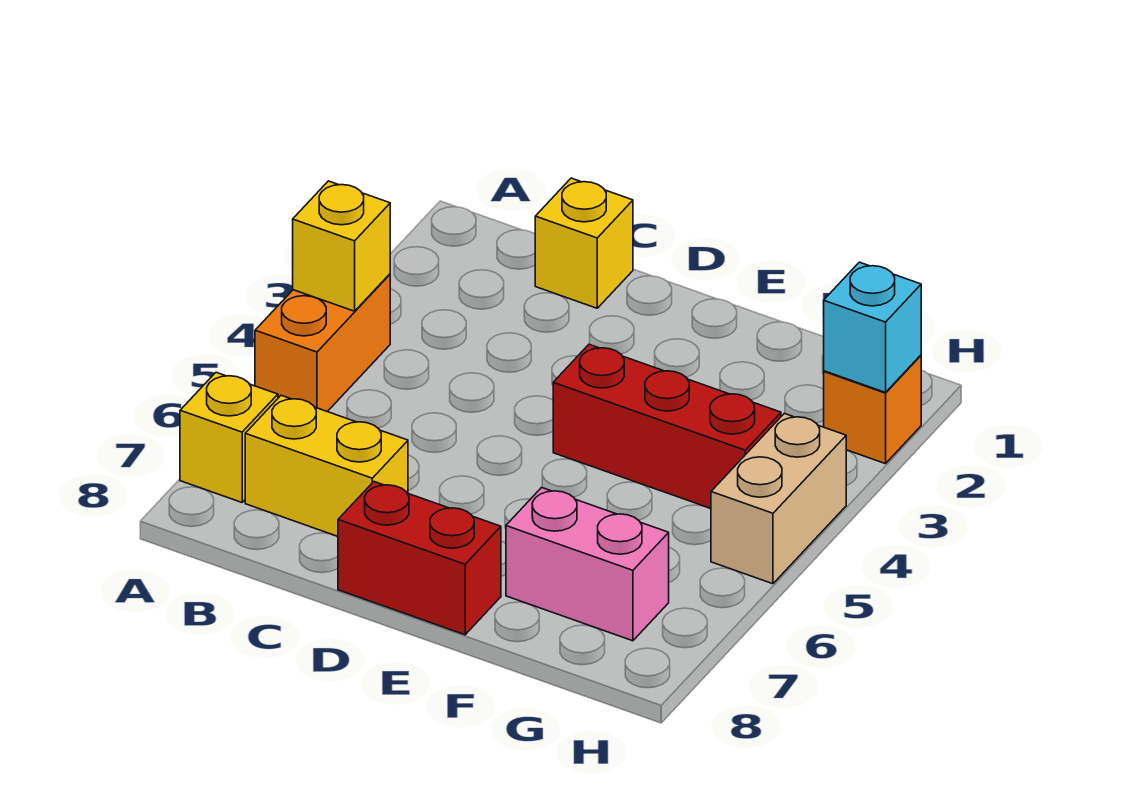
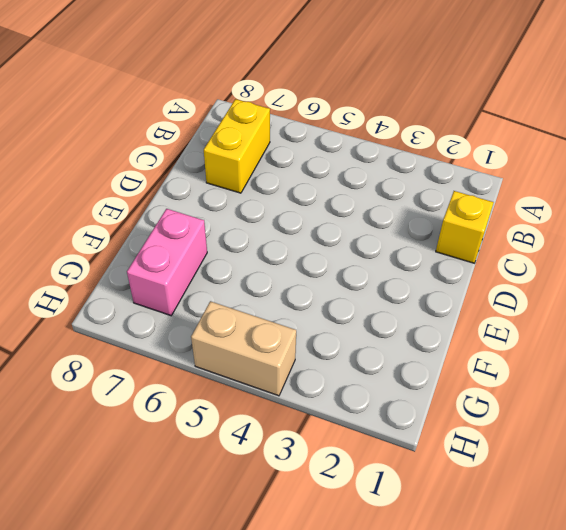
none -> orange 1x2 brick [255,274,390,412]
none -> yellow 1x1 brick [180,372,278,502]

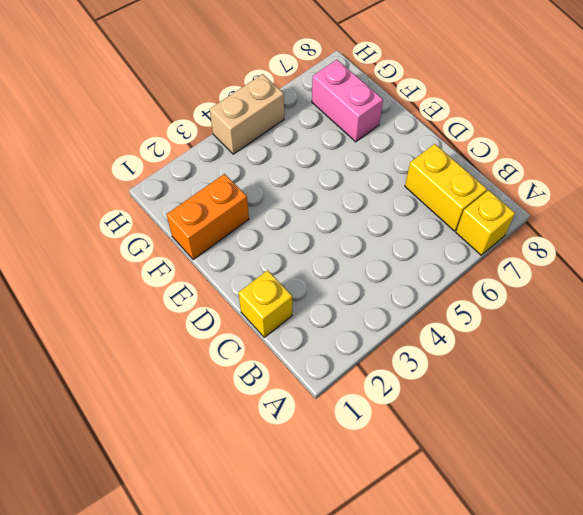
orange 1x2 brick [166,174,249,260] -> orange 1x2 brick moved to [255,274,390,412]
none -> red 1x2 brick [338,482,501,635]
none -> red 1x3 brick [553,344,781,508]

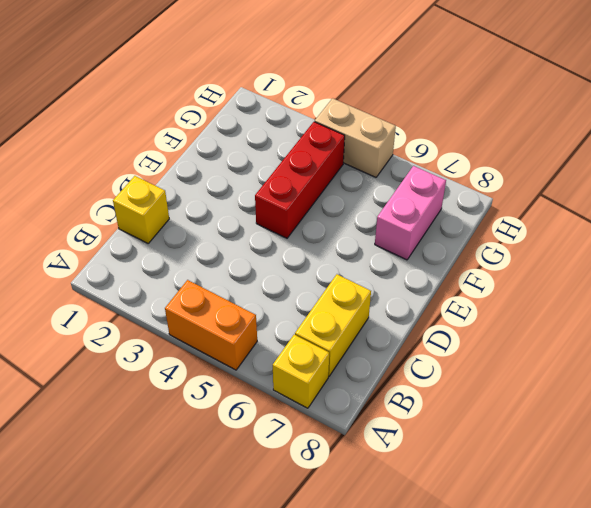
none -> red 1x2 brick [338,482,501,635]
none -> orange 1x1 brick [824,355,921,464]

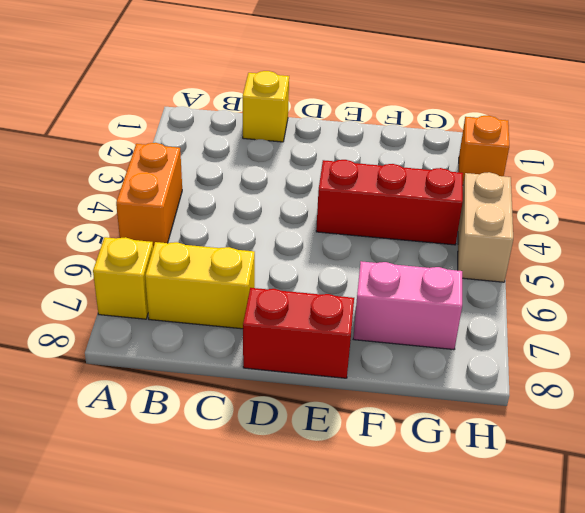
none -> yellow 1x1 brick [293,181,390,311]
none -> cyan 1x1 brick [824,262,921,392]

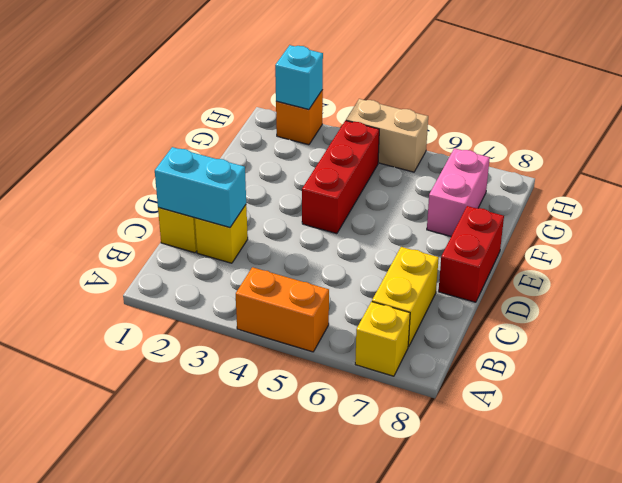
cyan 1x2 brick [155,147,246,228] -> none
yellow 1x1 brick [195,205,248,263] -> yellow 1x1 brick moved to [293,181,390,311]

